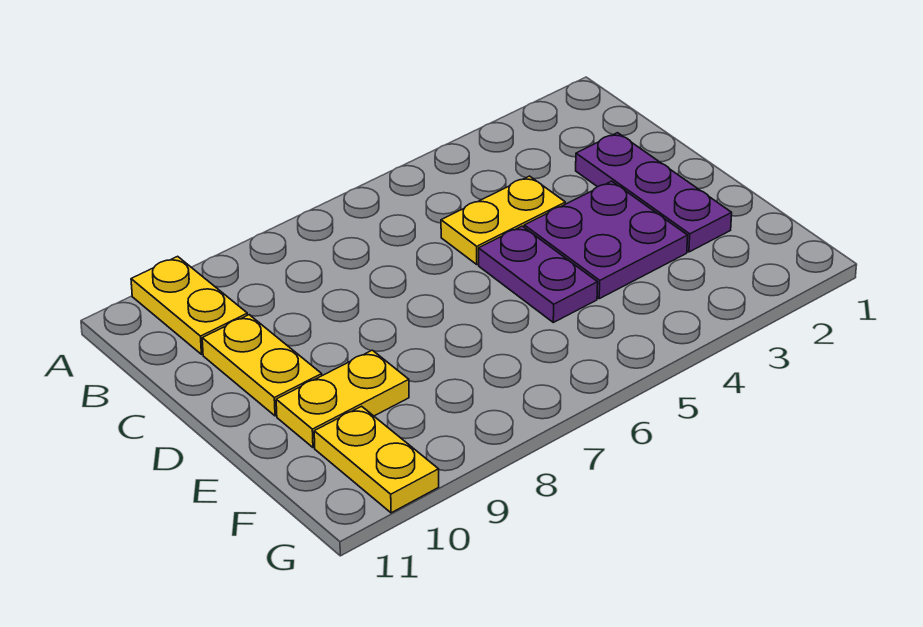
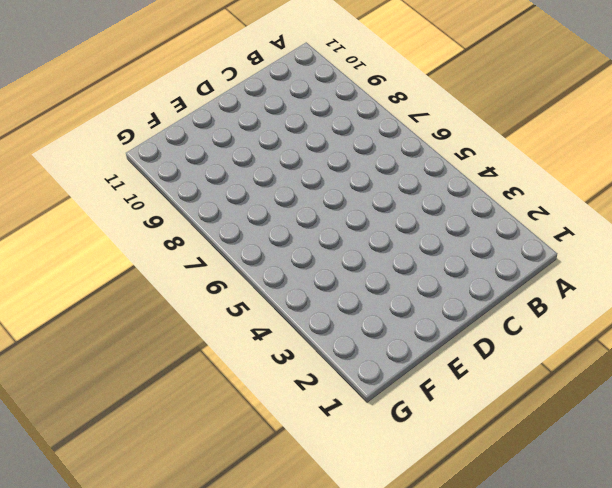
none -> yellow 1x2 plate [131,256,247,354]
none -> purple 1x3 plate [576,133,732,252]

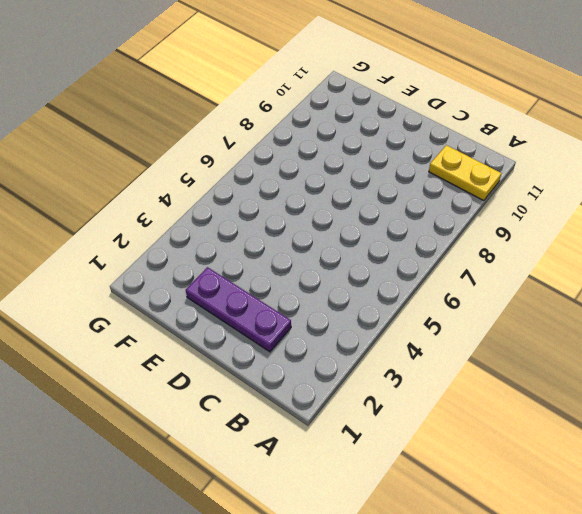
none -> yellow 1x2 plate [441,176,565,264]
none -> yellow 1x2 plate [202,315,322,416]

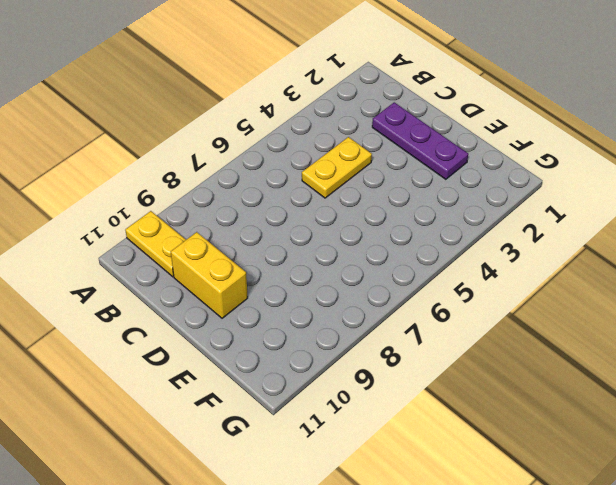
yellow 1x2 brick [171,232,248,318] -> yellow 1x2 plate [202,315,322,416]
none -> purple 2x2 plate [524,181,688,299]
none -> purple 1x2 plate [479,226,598,322]

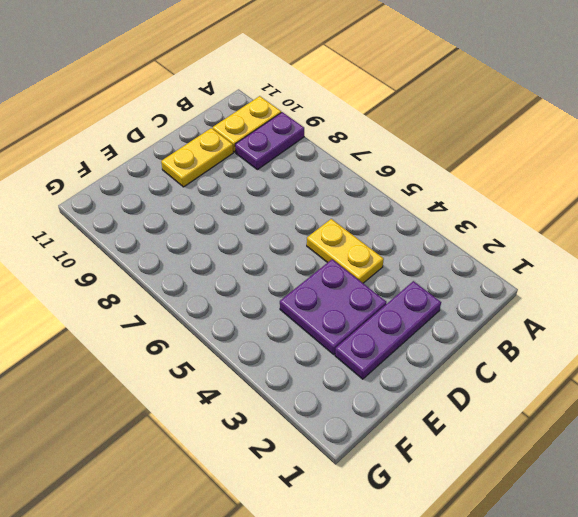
purple 1x2 plate [235,112,304,170] -> purple 1x2 plate moved to [479,226,598,322]
none -> yellow 1x2 plate [276,350,409,448]
none -> yellow 1x2 plate [314,406,439,513]

